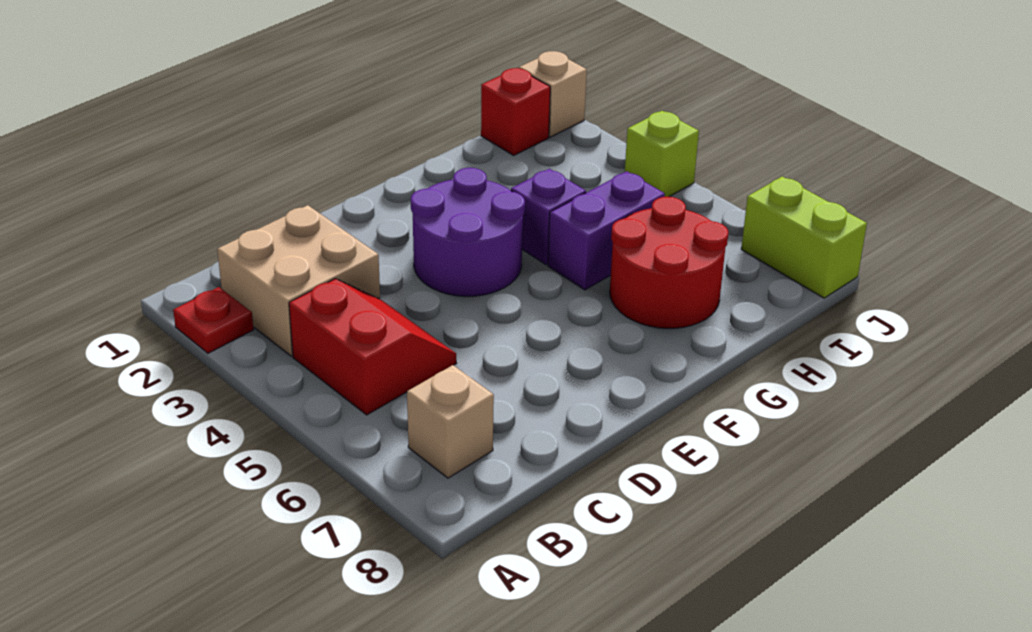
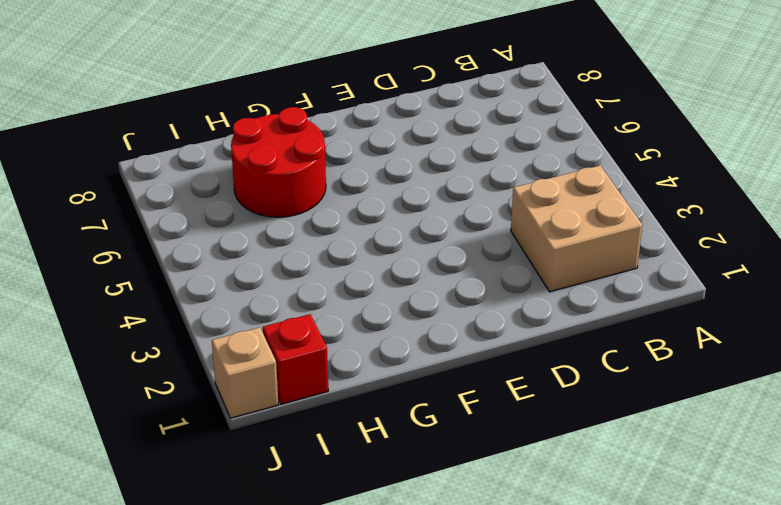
none -> red 1x1 plate [173,287,253,353]
none -> red 2x2 slope [289,279,457,415]
none -> tan 1x1 brick [407,365,494,478]

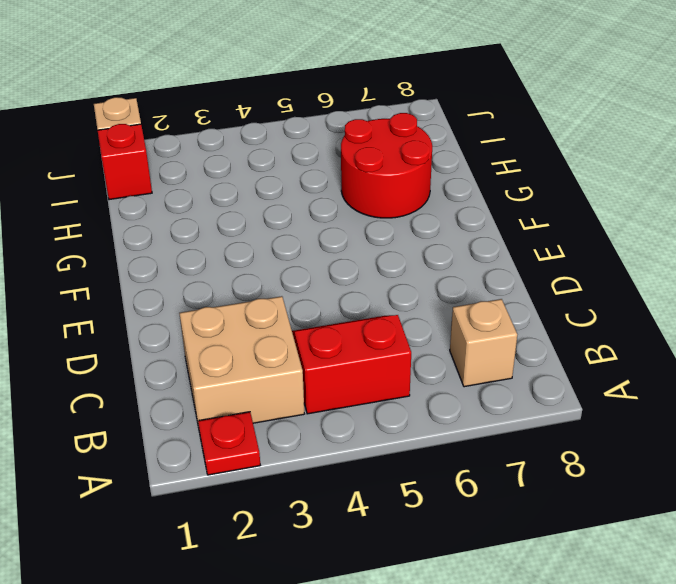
none -> purple 2x2 round brick [411,168,525,296]
none -> purple 1x1 brick [511,169,586,265]
none -> purple 1x2 brick [548,171,665,290]

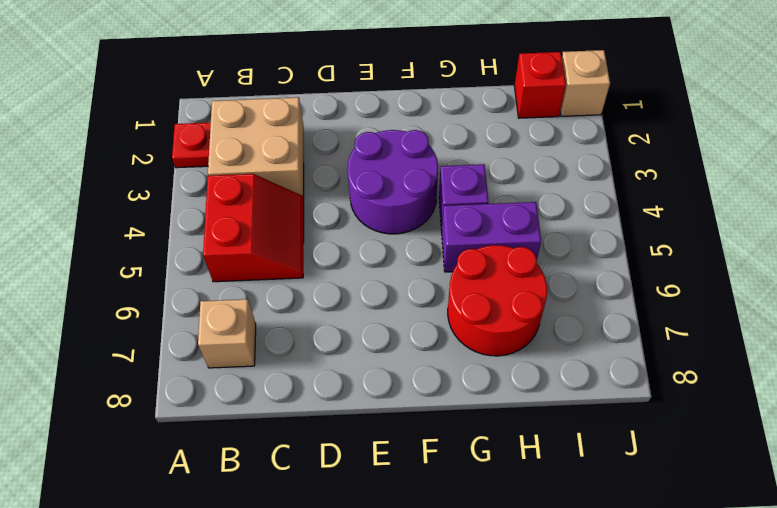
none -> lime 1x1 brick [625,111,699,197]
none -> lime 1x2 brick [741,177,867,298]

